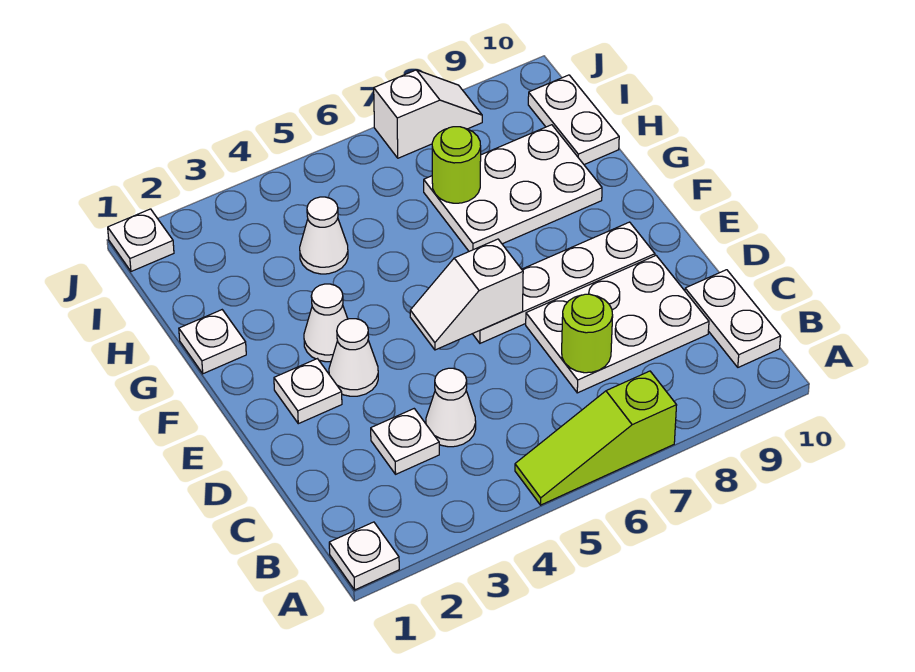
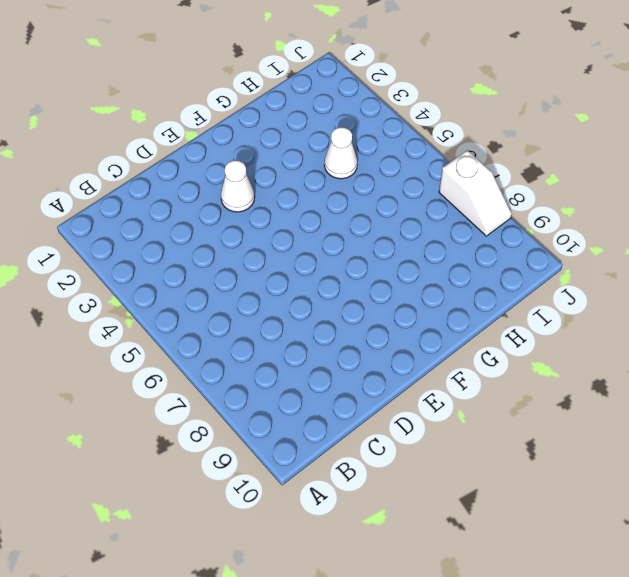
none -> white 1x1 plate [329,522,399,590]
none -> lime 1x3 slope [515,371,677,505]
none -> white 1x2 plate [685,270,781,367]

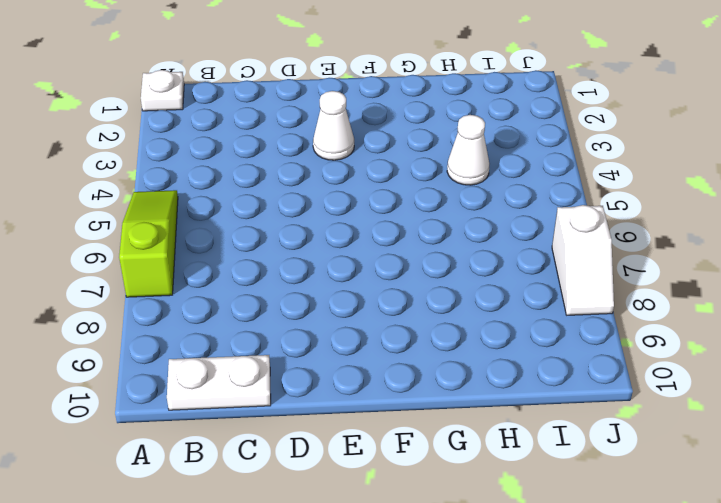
none -> white 1x1 plate [371,409,439,474]
none -> white 1x1 cone [426,368,476,447]
none -> white 2x3 plate [526,256,709,393]

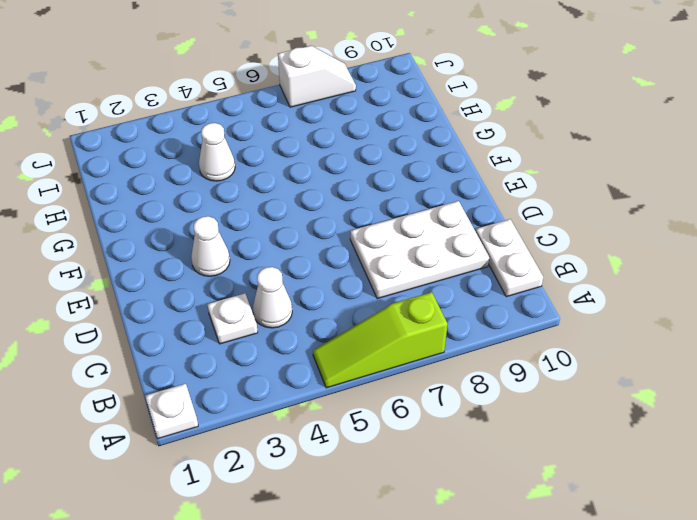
none -> white 1x1 plate [274,359,342,424]
none -> white 1x4 plate [473,222,655,343]
none -> white 1x1 cone [304,284,348,362]

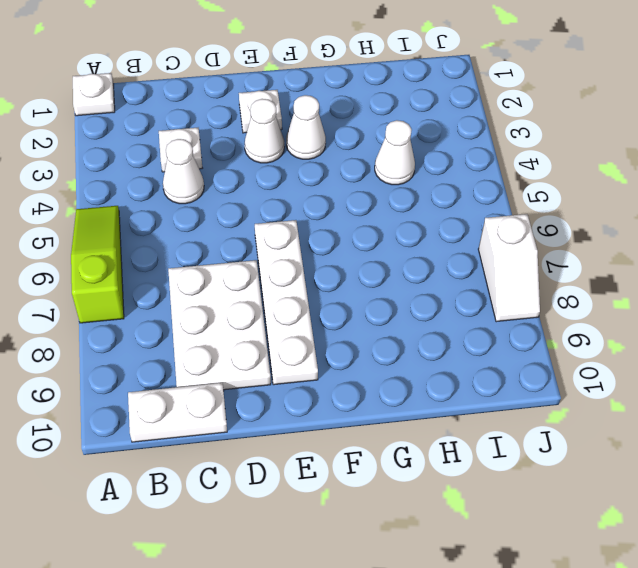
none -> white 1x1 plate [179,310,246,374]
none -> white 2x3 plate [424,125,602,251]
none -> white 1x2 plate [528,75,619,165]

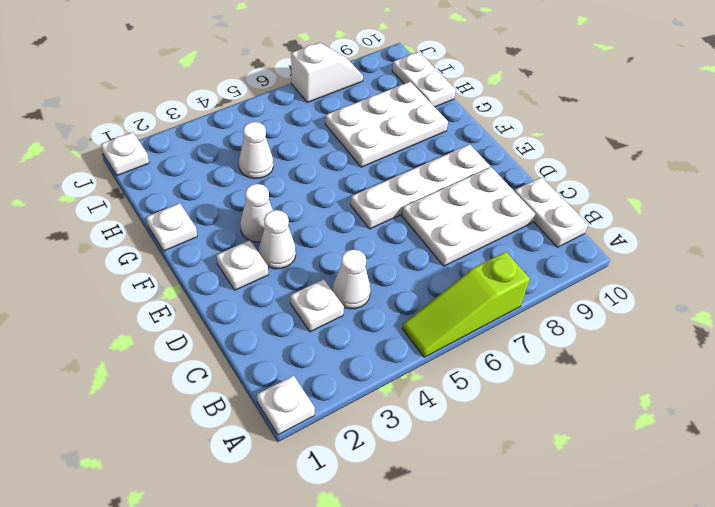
none -> lime 1x1 round brick [562,294,613,373]
none -> white 1x2 slope [410,239,523,350]
none -> lime 1x1 round brick [432,127,481,203]

